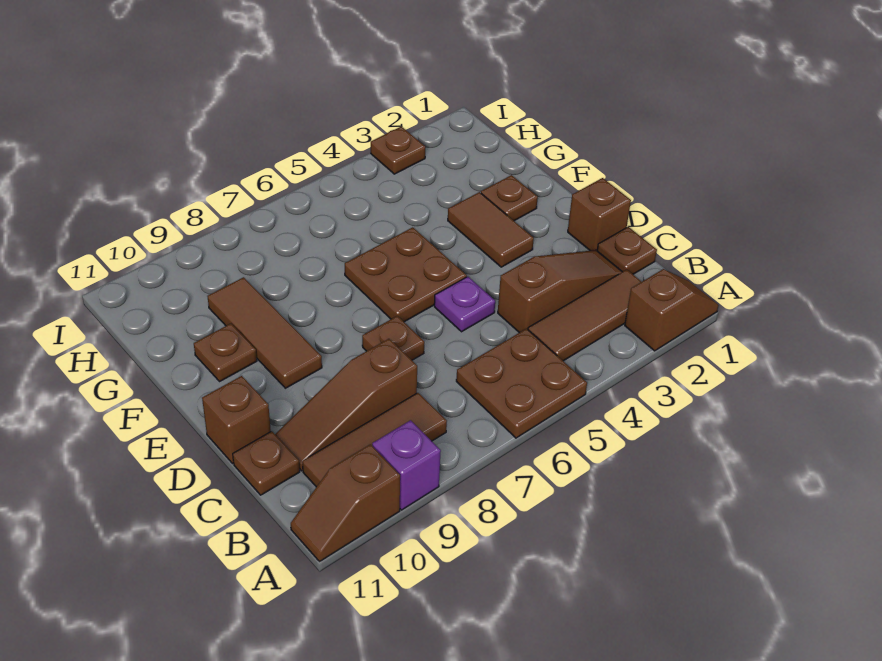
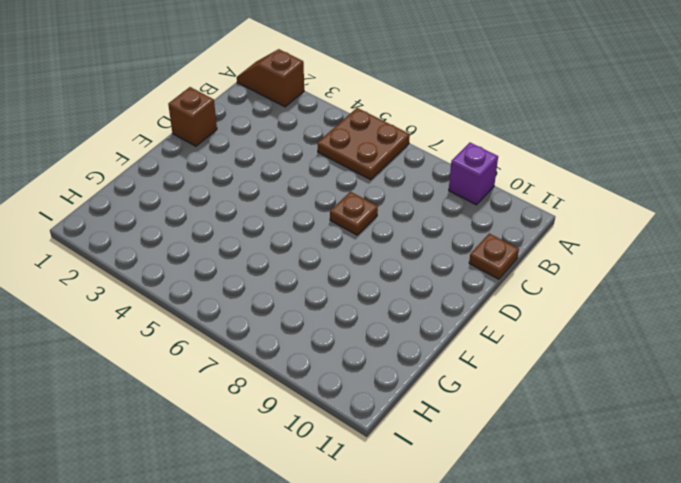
none -> brown 1x2 slope [291,444,400,562]
none -> brown 1x3 tile [528,270,641,361]
none -> brown 1x3 tile [302,393,447,487]

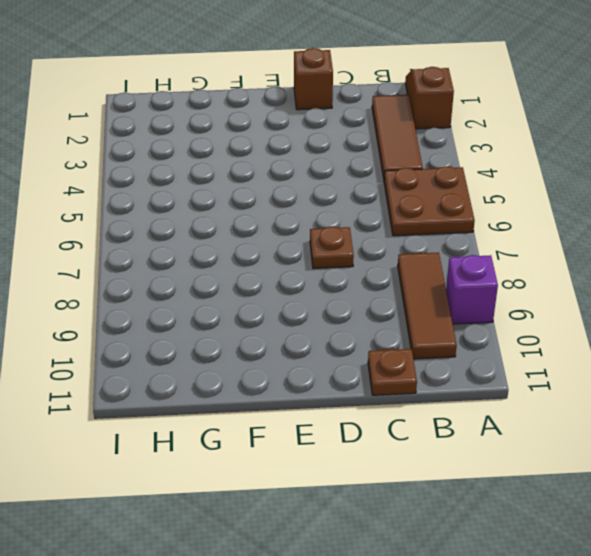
none -> brown 1x2 slope [291,444,400,562]
none -> brown 1x1 plate [597,227,657,274]
none -> brown 1x3 slope [498,250,622,333]

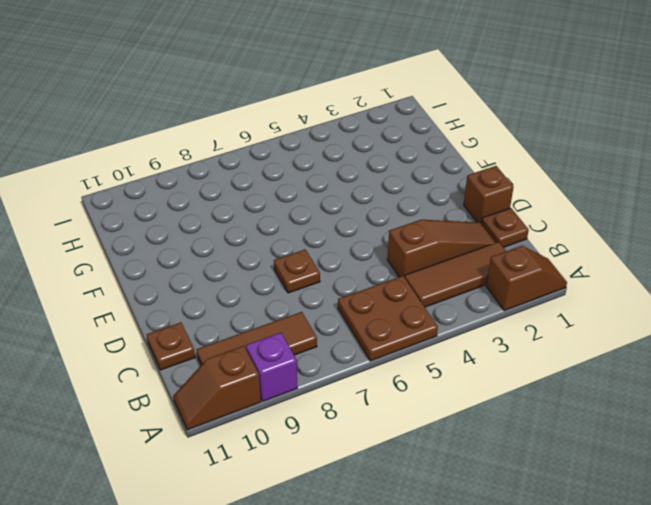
none -> brown 1x3 slope [275,339,417,471]
none -> purple 1x1 plate [434,277,495,332]
none -> brown 1x1 brick [202,376,271,463]

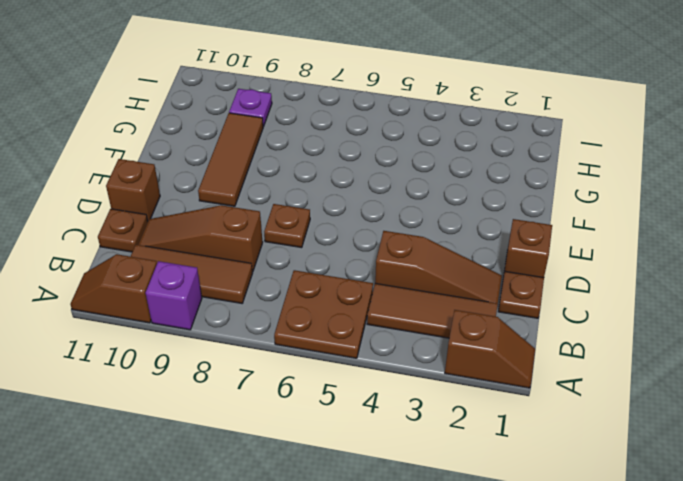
purple 1x1 plate [229,89,272,127] -> purple 1x1 plate moved to [434,277,495,332]
none -> brown 1x2 tile [448,192,534,267]
none -> brown 2x2 plate [345,227,467,322]
none -> brown 1x1 plate [481,175,538,221]

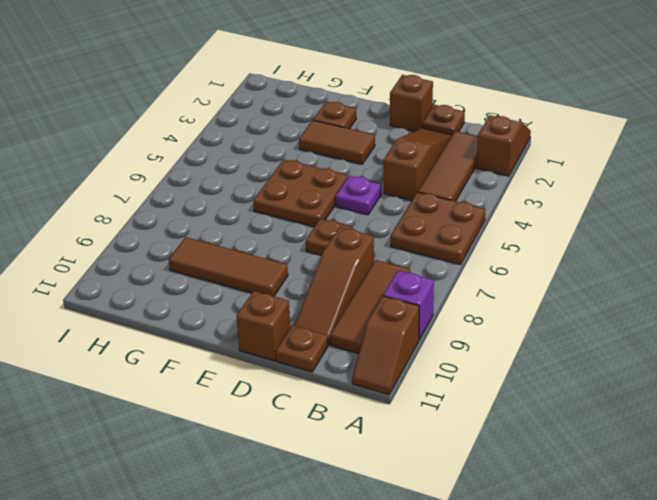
none -> brown 1x1 plate [194,324,257,381]
none -> brown 1x1 plate [371,126,425,174]

